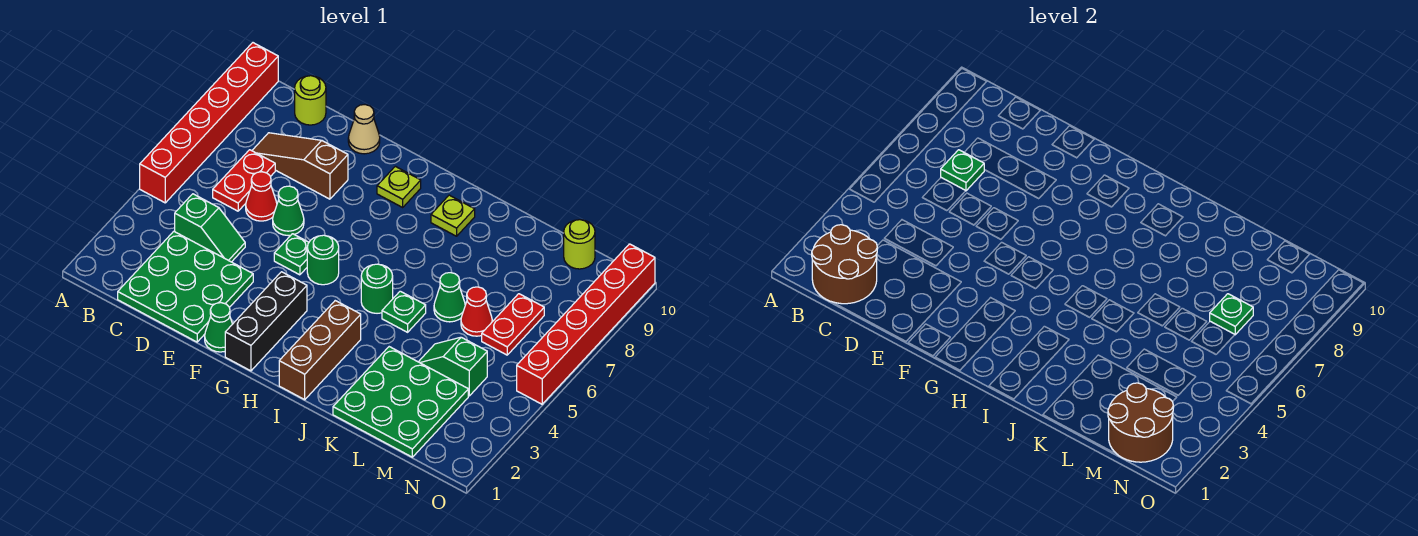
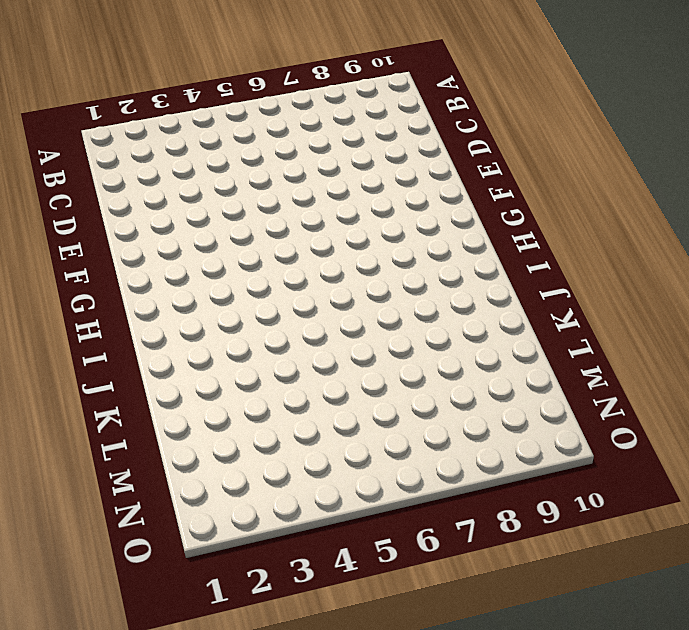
none -> red 1x6 brick [140,43,278,203]
none -> green 3x3 plate [118,231,253,342]
none -> green 1x2 slope [175,194,245,262]

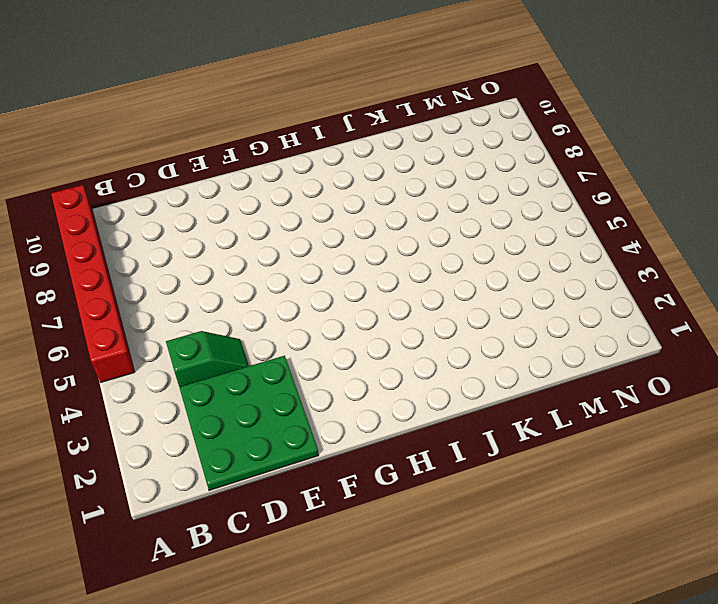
none -> red 1x2 plate [213,150,275,211]
none -> brown 1x3 slope [252,133,348,199]
none -> lime 1x1 round brick [295,76,326,125]

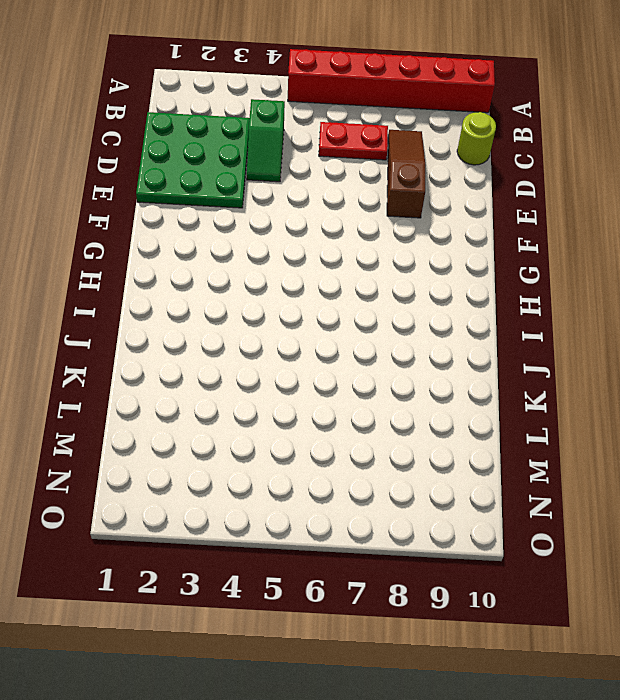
none -> red 1x1 cone [246,172,277,221]
none -> green 1x1 cone [273,186,304,236]
none -> tan 1x1 cone [348,105,380,154]

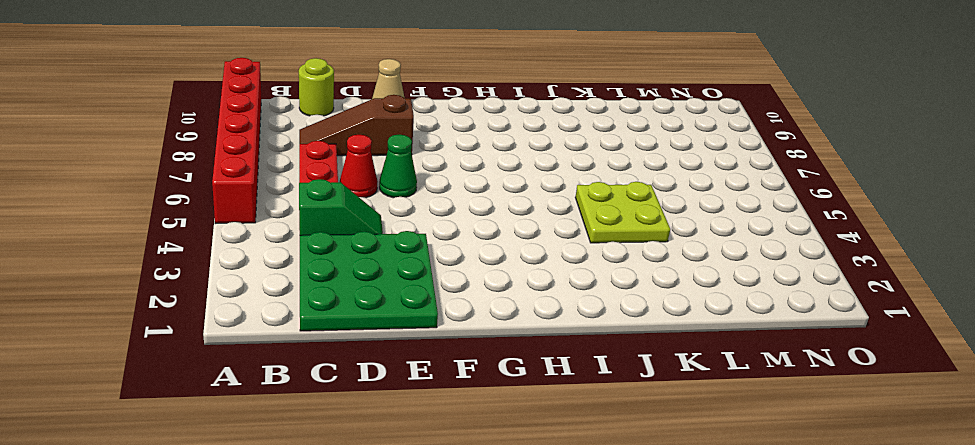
lime 2x2 plate [575,182,670,243] -> green 1x1 plate [382,291,426,332]
none -> green 1x1 cone [205,303,232,352]
none -> green 1x1 plate [274,234,309,275]
none -> black 1x3 brick [225,272,307,371]

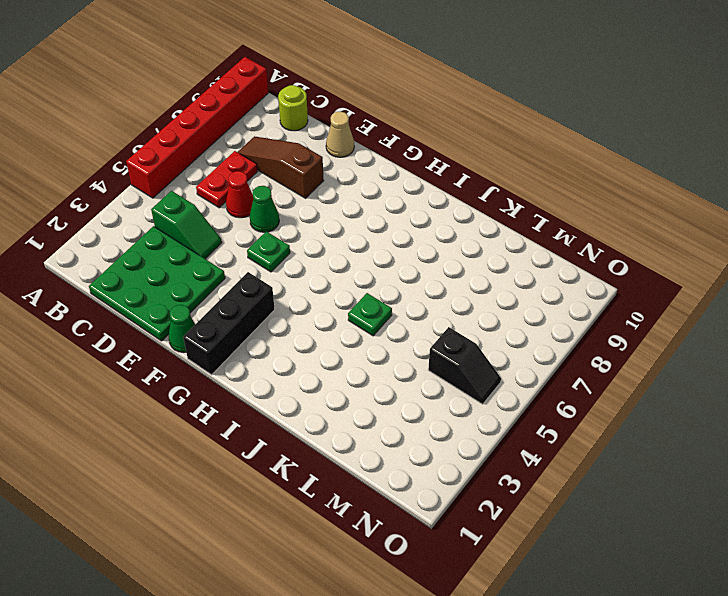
black 1x2 slope [428,327,501,404] -> none
none -> green 1x1 round brick [307,235,339,285]
none -> lime 1x1 plate [377,166,421,207]
none -> brown 1x3 brick [279,301,361,400]

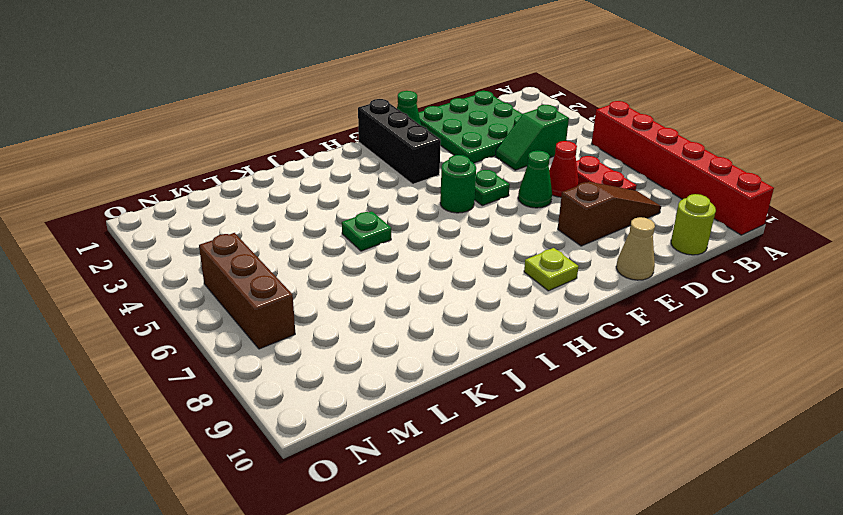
brown 1x3 brick [199,233,295,349] -> brown 1x3 brick moved to [279,301,361,400]
none -> green 1x1 round brick [361,264,393,313]
none -> lime 1x1 plate [431,195,475,236]
none -> green 3x3 plate [333,347,468,457]

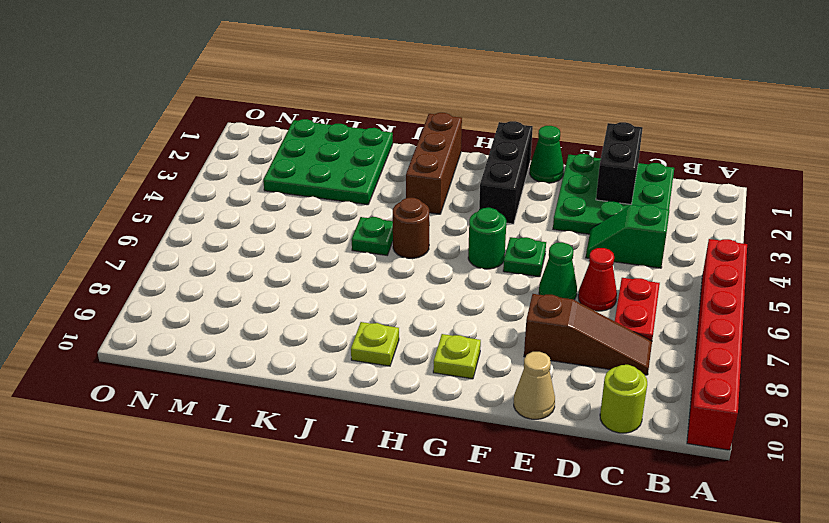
black 1x2 brick [596,122,643,204] -> none
brown 1x1 round brick [393,198,429,259] -> green 1x1 round brick [361,264,393,313]
none -> green 1x1 cone [434,273,465,322]
none -> green 1x2 slope [419,337,487,396]
none -> red 1x1 cone [461,287,492,336]

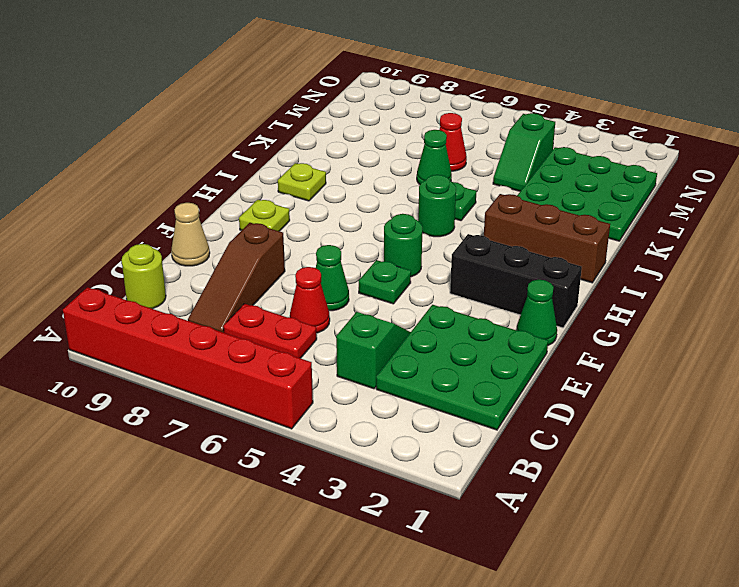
none -> red 1x2 plate [482,294,544,355]
none -> lime 1x1 round brick [564,220,595,269]
none -> red 1x6 brick [517,244,655,404]

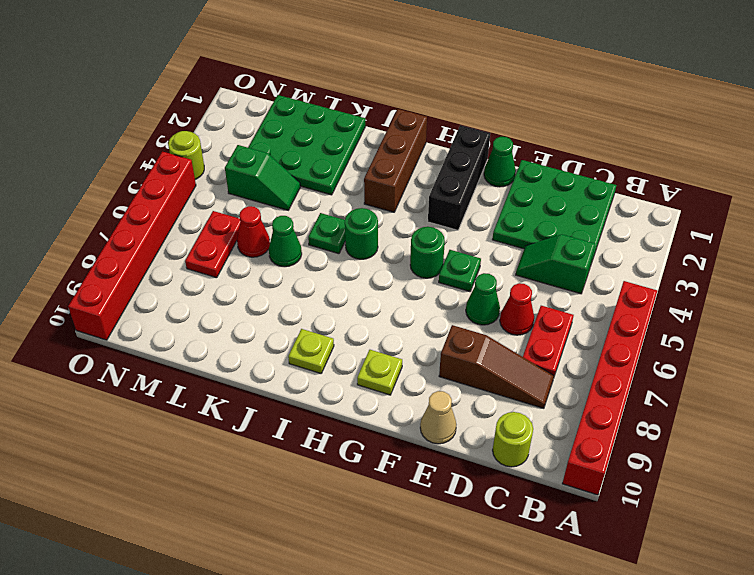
lime 1x1 round brick [168,131,204,179] -> lime 1x1 round brick moved to [564,220,595,269]
none -> brown 2x2 round brick [812,225,877,304]
none -> green 1x1 plate [941,150,984,191]
none -> brown 2x2 round brick [1108,383,1173,462]

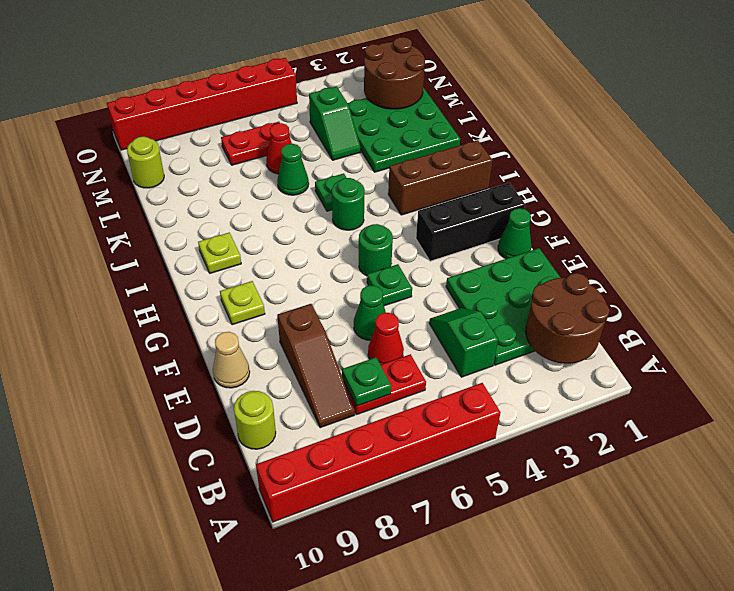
none -> green 1x1 plate [1210,294,1253,335]

